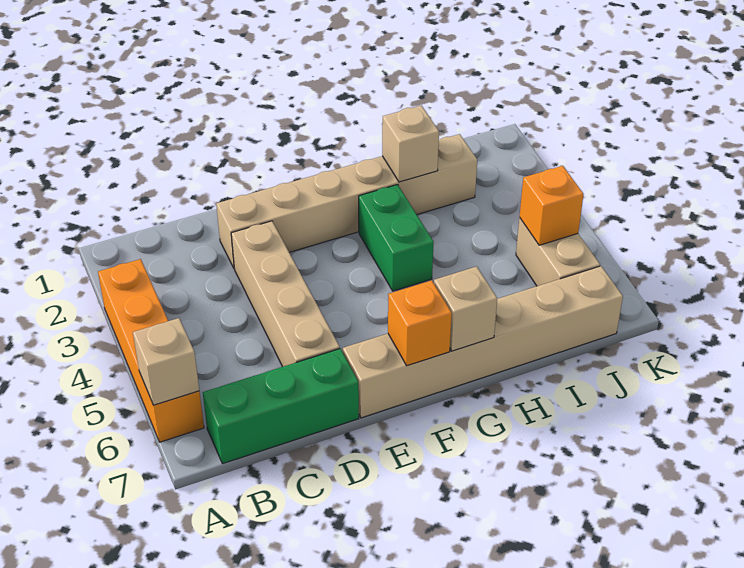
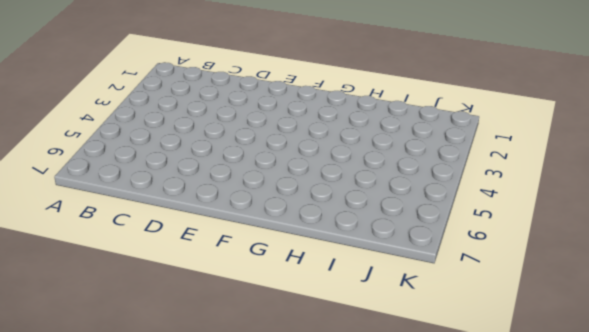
none -> orange 1x4 brick [98,259,204,442]
none -> green 1x3 brick [203,349,359,464]
none -> tan 1x6 brick [216,134,477,268]

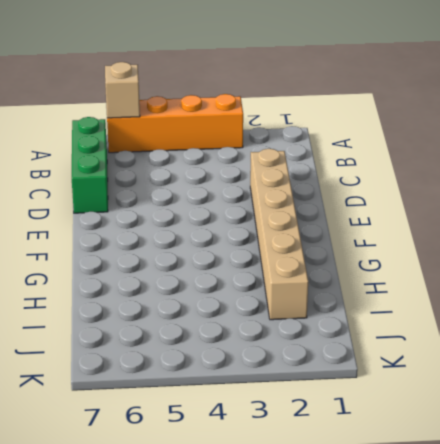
none -> tan 1x4 brick [231,221,340,367]
none -> tan 1x6 brick [343,266,623,418]
none -> green 1x2 brick [359,185,434,291]

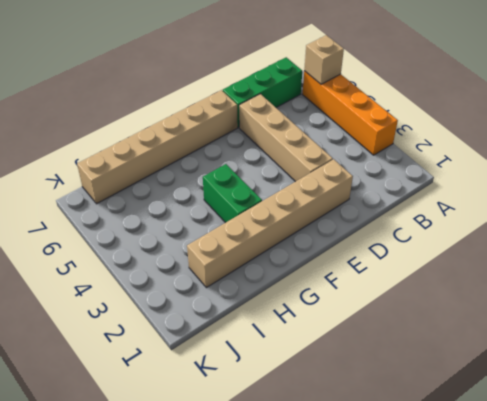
none -> tan 1x2 brick [516,218,600,286]
none -> orange 1x1 brick [388,280,452,366]
none -> tan 1x1 brick [434,266,497,351]

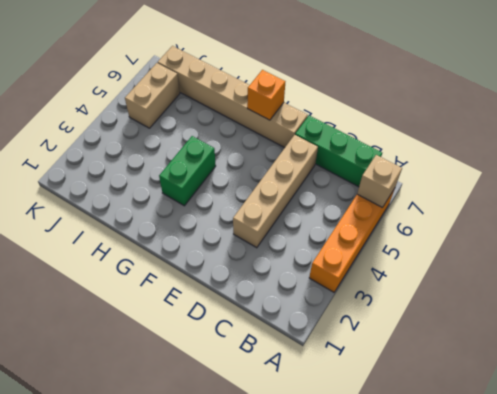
none -> tan 1x6 brick [216,134,477,268]
none -> tan 1x1 brick [434,266,497,351]
none -> tan 1x1 brick [382,105,439,182]

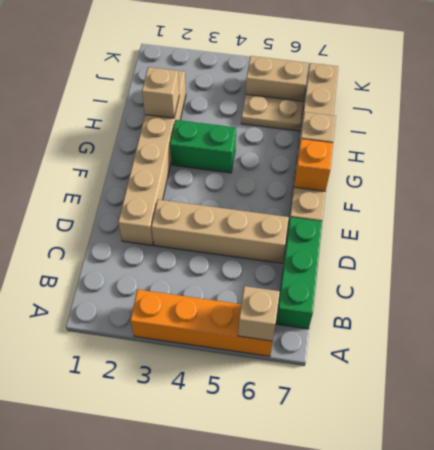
tan 1x2 plate [241,94,303,131] -> none
none -> orange 1x1 brick [520,166,584,245]

